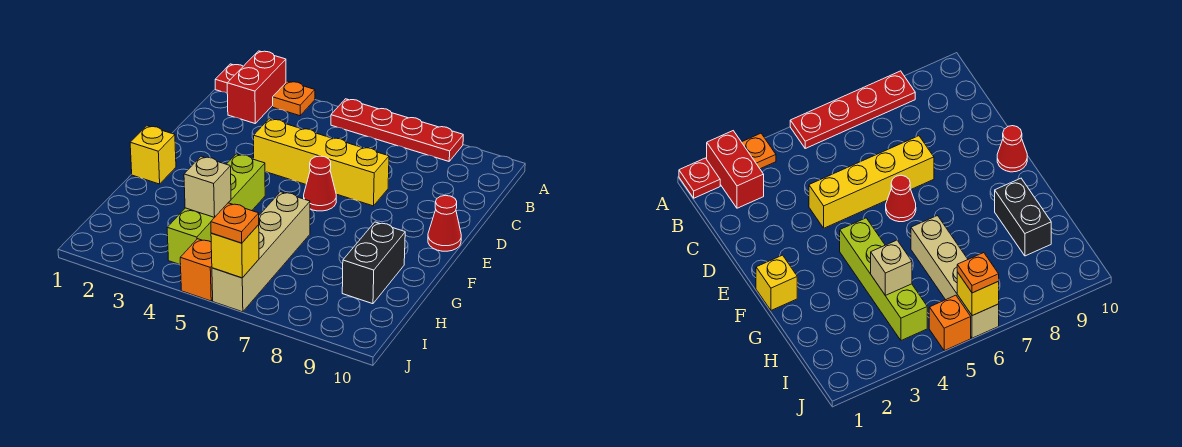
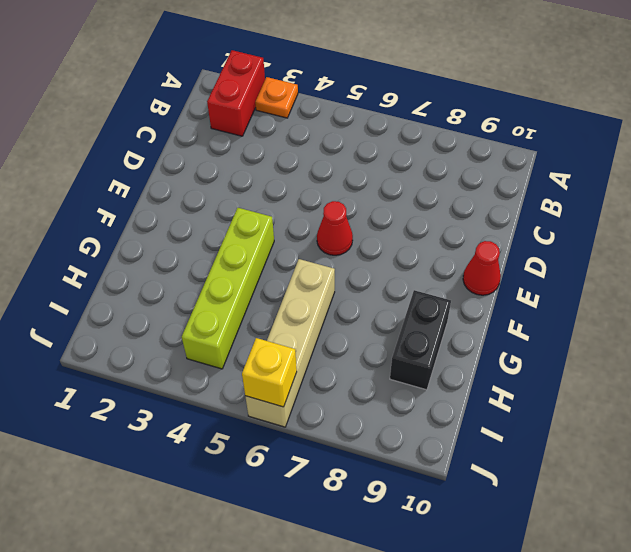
none -> red 1x1 plate [215,64,243,93]
none -> red 1x4 plate [331,99,463,161]
none -> yellow 1x4 brick [254,119,389,206]

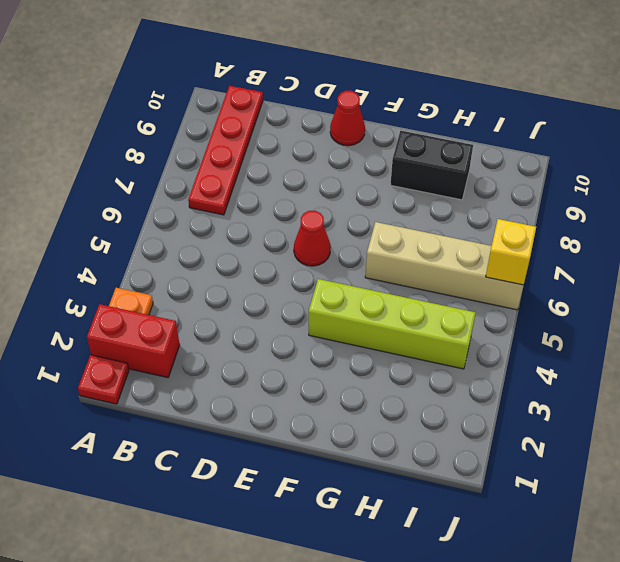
red 1x4 plate [188,86,263,215] -> red 1x4 plate moved to [331,99,463,161]
none -> yellow 1x4 brick [254,119,389,206]
none -> yellow 1x1 brick [130,126,176,184]
none -> orange 1x1 brick [180,239,213,301]

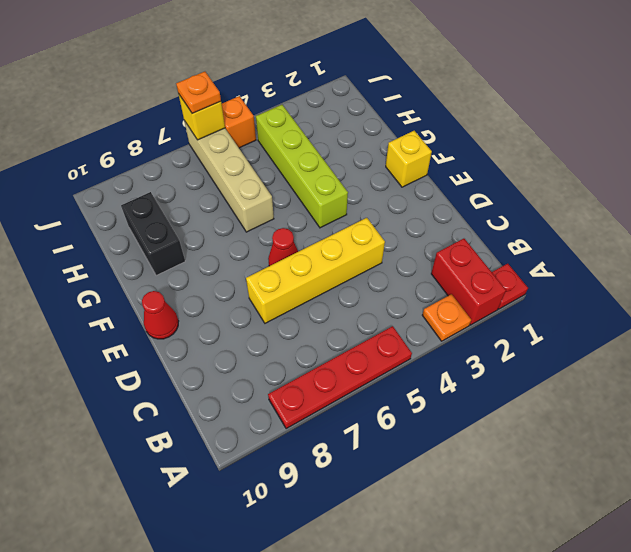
none -> tan 1x1 brick [184,156,231,218]

